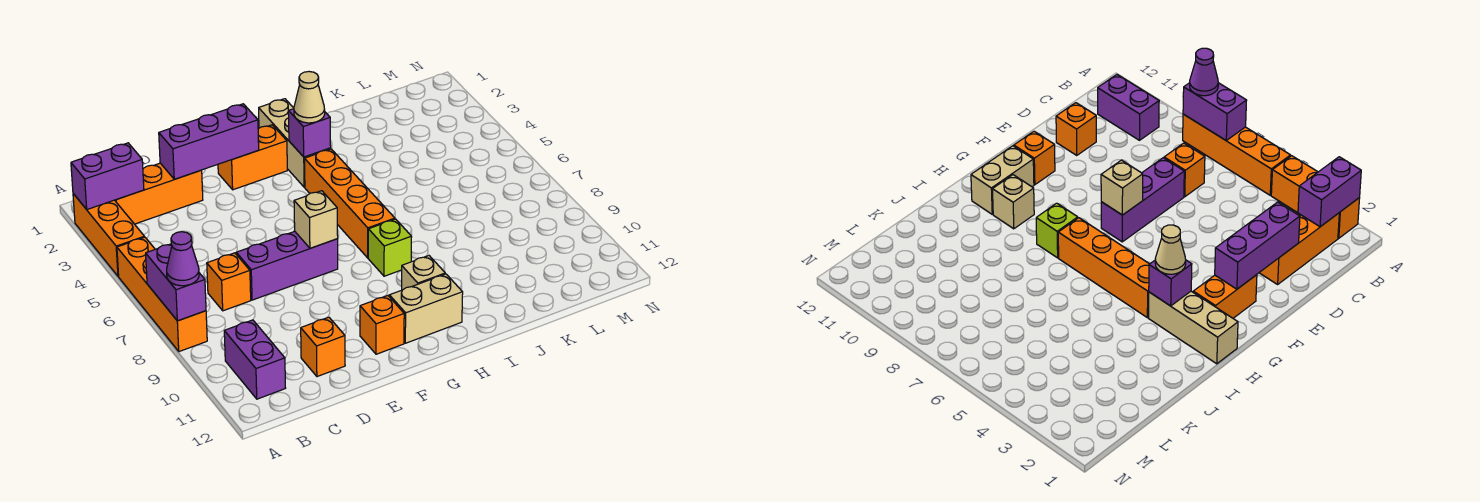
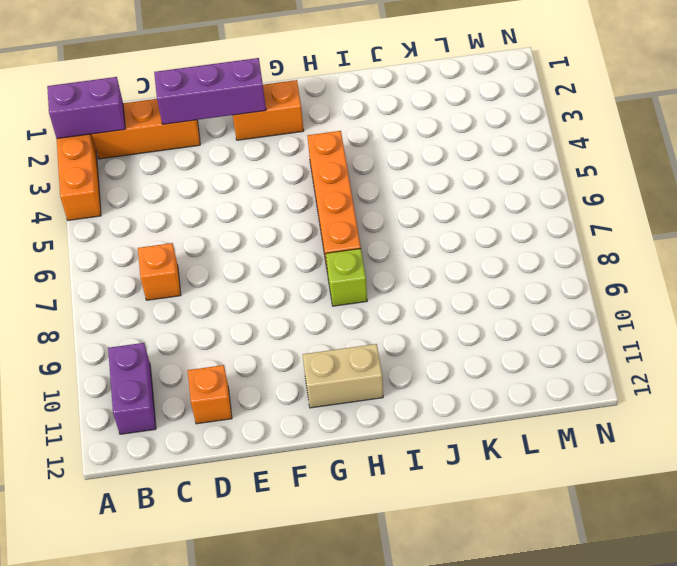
none -> orange 1x4 brick [117,237,207,352]
none -> purple 1x3 brick [236,231,338,300]
none -> orange 1x1 brick [360,296,404,354]

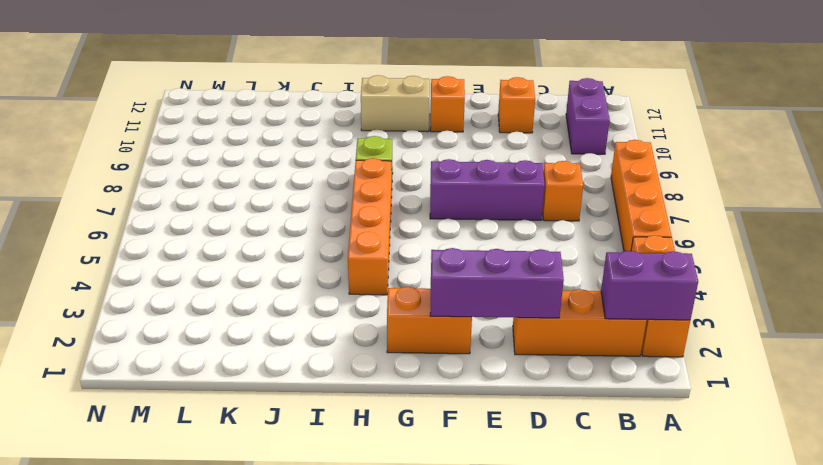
none -> tan 1x3 brick [259,99,331,187]
none -> tan 1x1 brick [402,256,445,290]
none -> purple 1x2 brick [146,244,206,321]

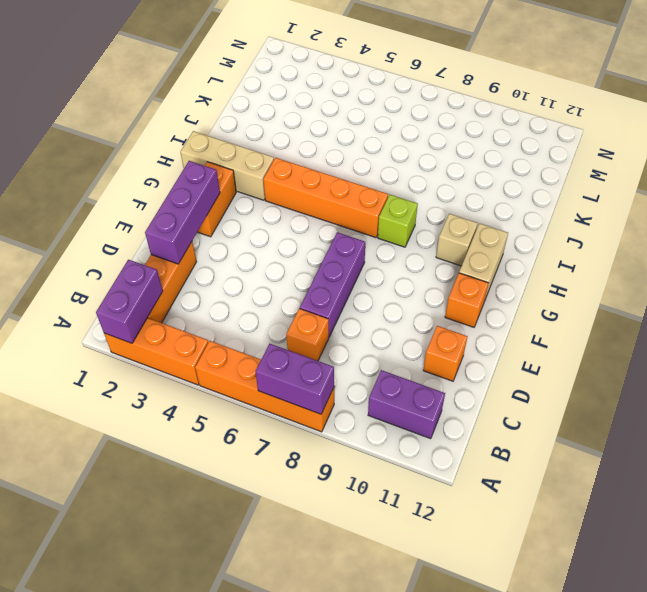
none -> tan 1x1 brick [294,191,338,248]
none -> purple 1x1 brick [288,109,331,157]
none -> purple 1x1 cone [167,232,199,286]

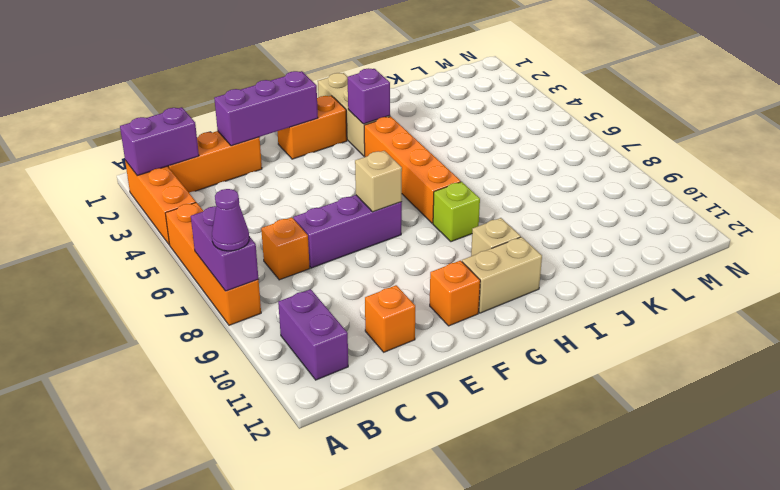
none -> tan 1x1 cone [294,72,325,123]

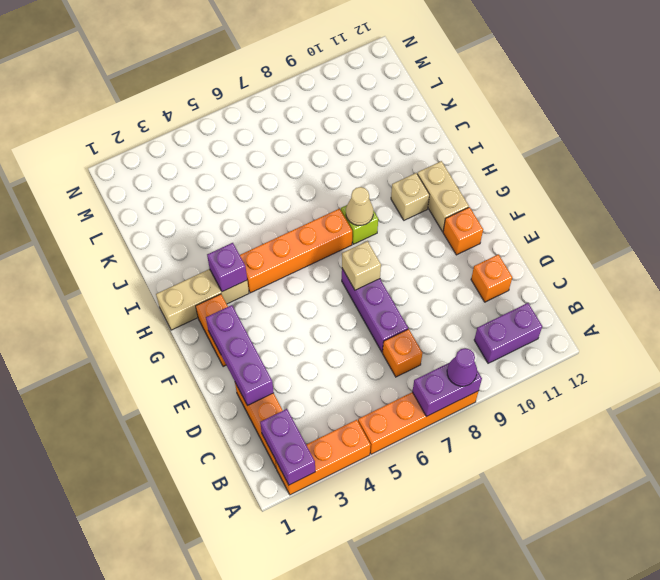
tan 1x1 cone [346,187,373,225] -> tan 1x1 cone moved to [294,72,325,123]

